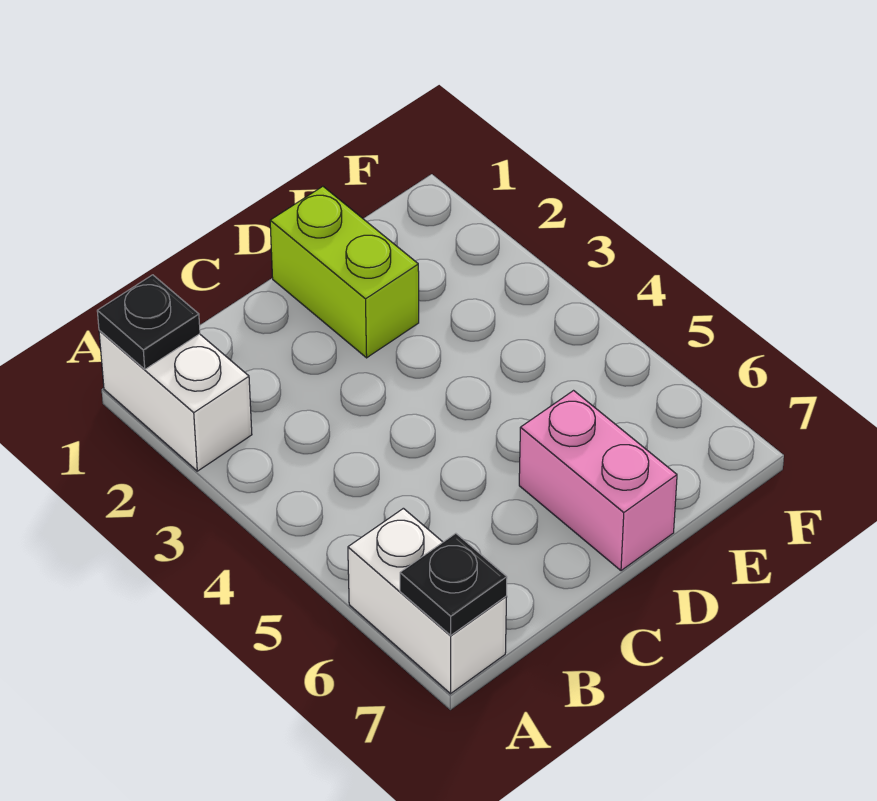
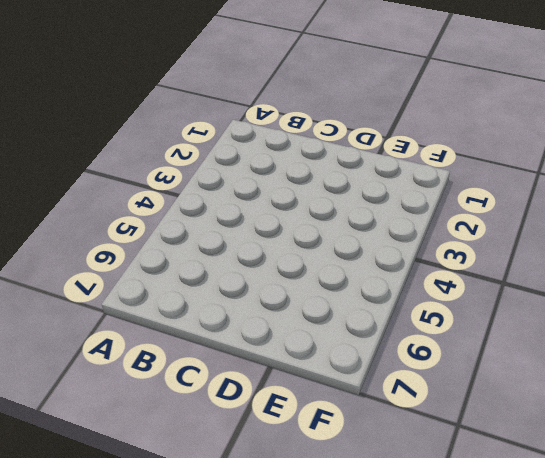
none -> white 1x2 brick [99,330,252,471]
none -> white 1x2 brick [348,508,506,694]

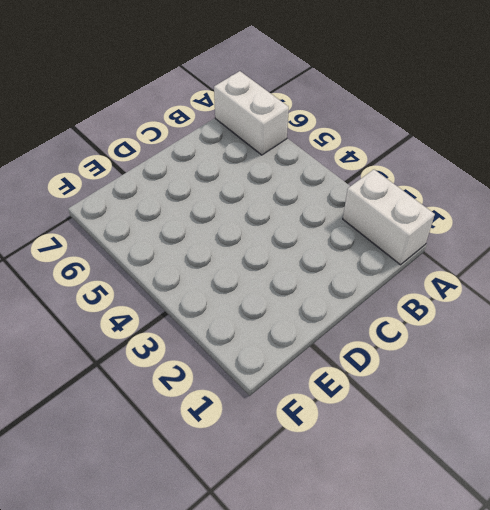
none -> lime 1x2 brick [270,186,419,358]
none -> pink 1x2 brick [519,391,677,571]

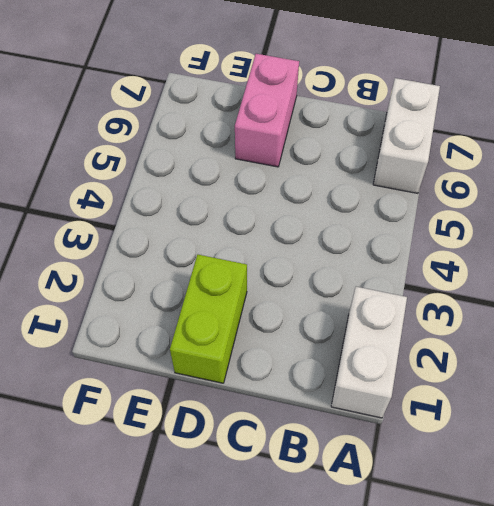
none -> black 1x1 plate [97,275,200,369]
none -> black 1x1 plate [400,533,507,636]

